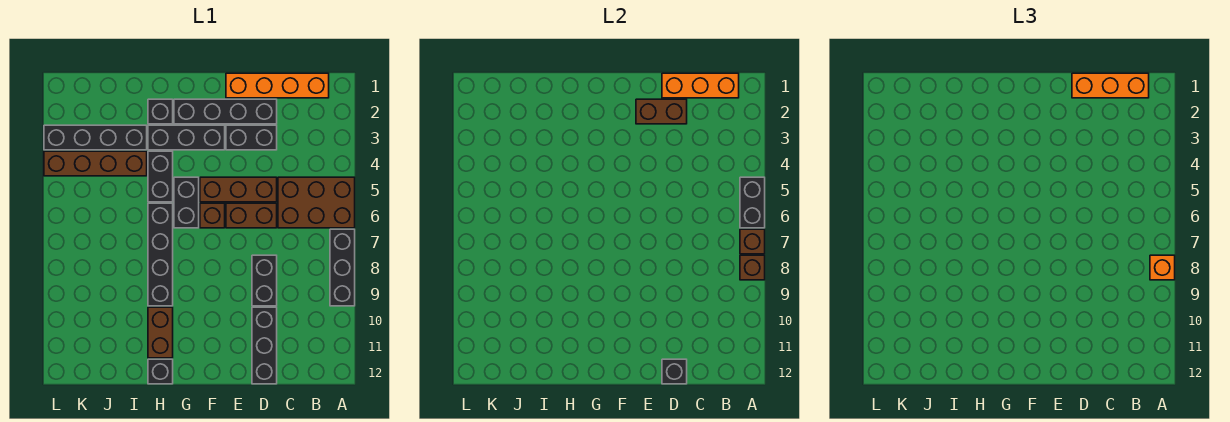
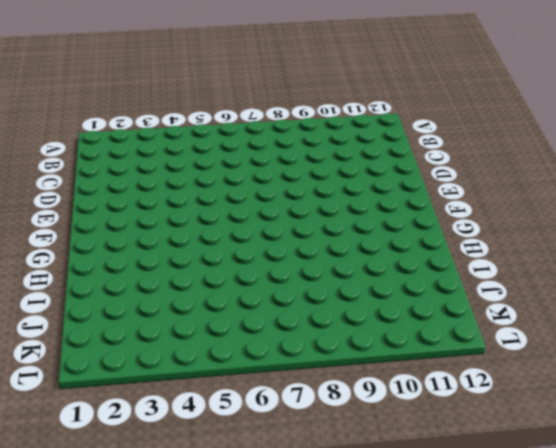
none -> brown 2x3 brick [278,177,355,228]
none -> black 1x3 brick [330,229,355,306]
none -> orange 1x4 brick [226,73,329,98]

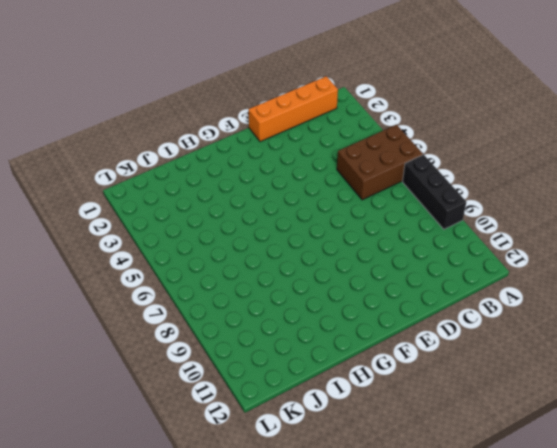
none -> black 1x4 brick [174,99,277,124]
none -> black 1x2 brick [226,125,277,150]
none -> brown 1x3 brick [200,177,277,202]

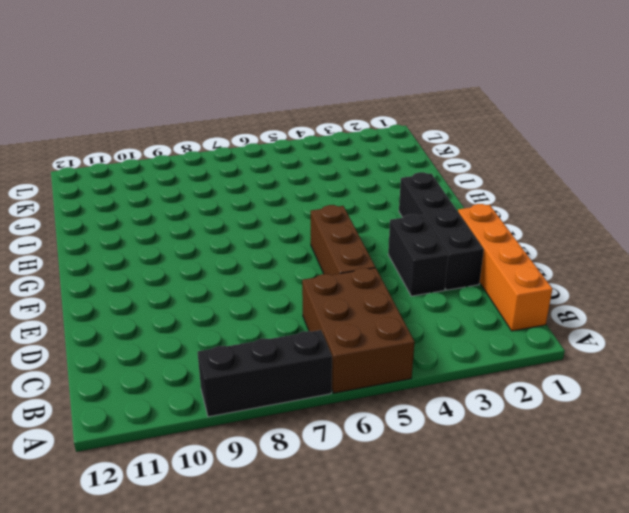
none -> brown 1x2 brick [226,203,277,228]
none -> black 1x2 brick [252,255,277,306]
none -> black 1x3 brick [252,307,277,384]

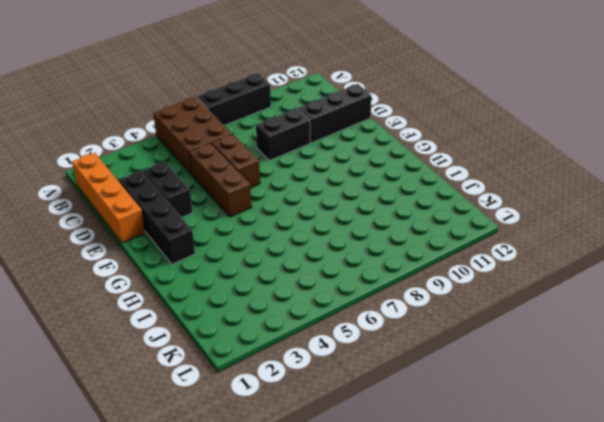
none -> black 1x3 brick [148,125,225,150]
none -> brown 1x1 brick [200,203,225,228]
none -> black 1x2 brick [174,177,199,228]

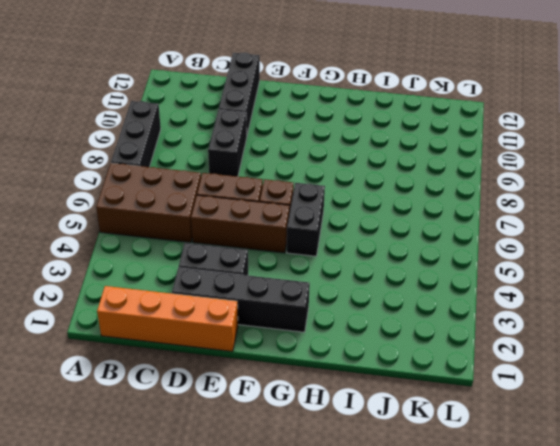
none -> black 1x3 brick [148,125,225,150]
none -> black 1x1 brick [148,99,173,124]
none -> black 1x2 brick [148,151,173,202]

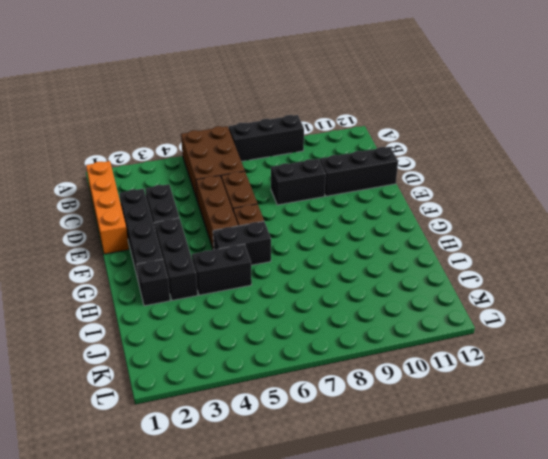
none -> black 1x4 brick [148,203,173,306]
none -> brown 1x2 brick [148,307,173,358]
none -> black 1x1 brick [148,359,173,384]

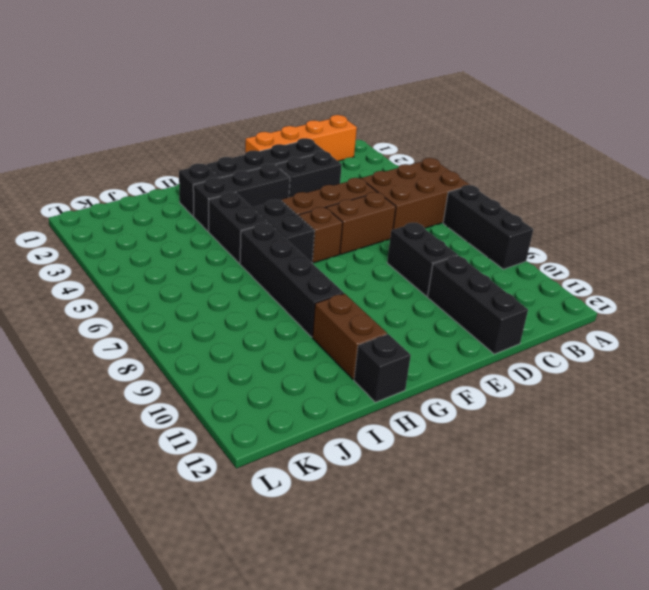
none -> black 1x4 brick [44,125,147,150]
none -> brown 1x4 brick [44,151,147,176]
none -> black 1x2 brick [740,177,765,228]

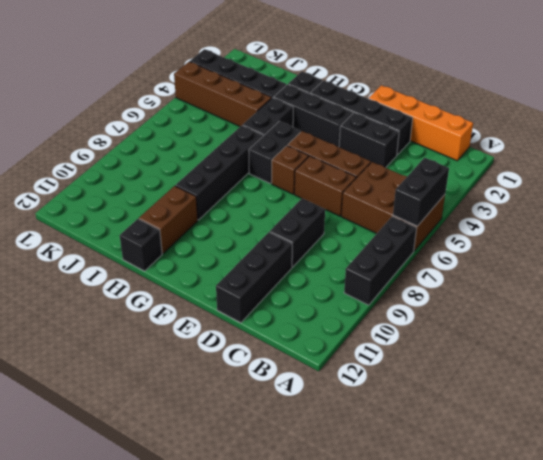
none -> brown 1x1 brick [740,229,765,254]
none -> brown 1x1 brick [740,255,765,280]
none -> orange 1x3 brick [662,73,739,98]

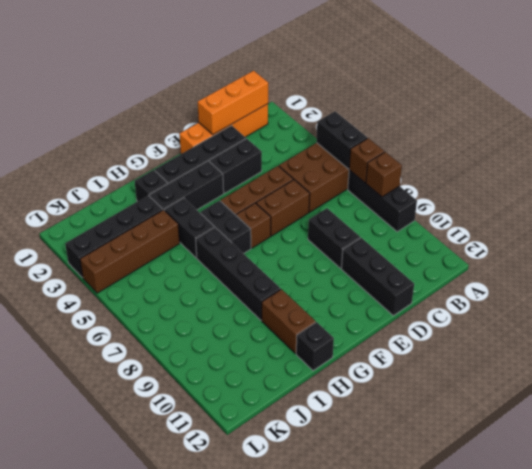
none -> brown 1x2 brick [636,99,687,124]
none -> black 1x1 brick [662,359,687,384]
none -> orange 1x1 brick [1150,255,1175,280]

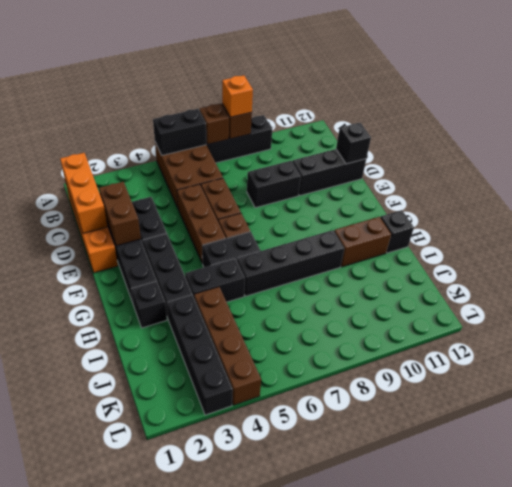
none -> orange 1x3 brick [1072,73,1149,98]

